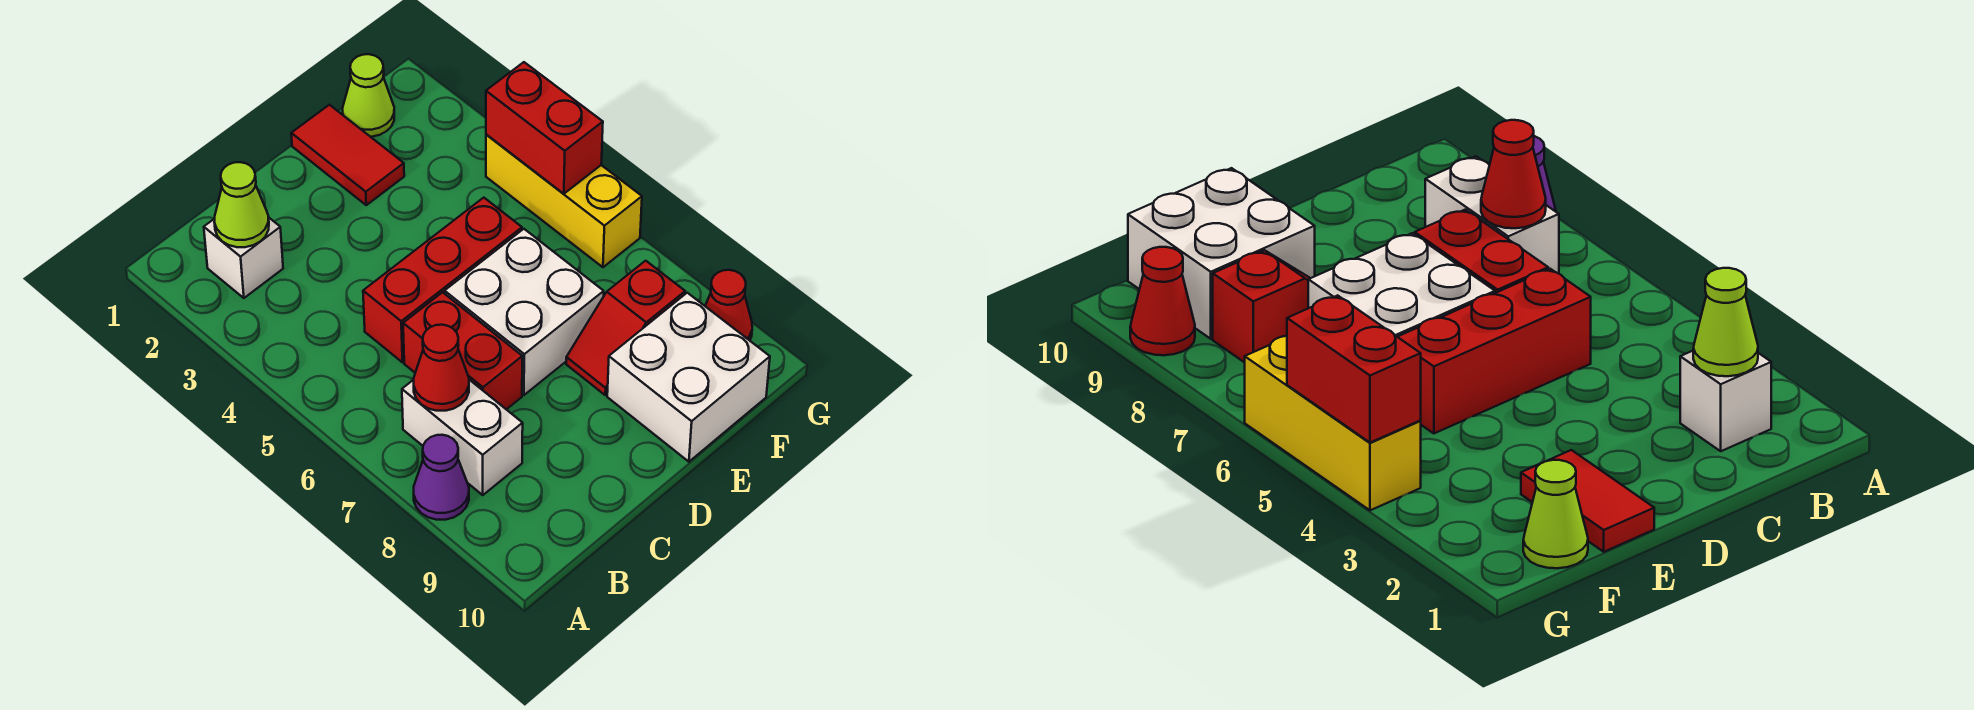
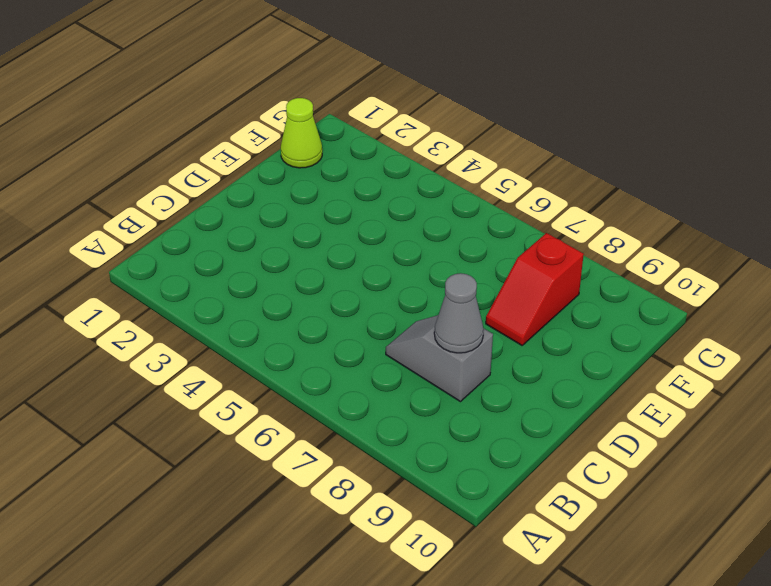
grey 1x2 slope [386,315,493,402] -> red 1x2 brick [403,292,522,409]
grey 1x1 cone [434,273,484,353] -> none
none -> purple 1x1 cone [414,435,469,520]
none -> white 1x1 brick [204,218,283,298]
none -> white 1x2 brick [402,380,523,495]

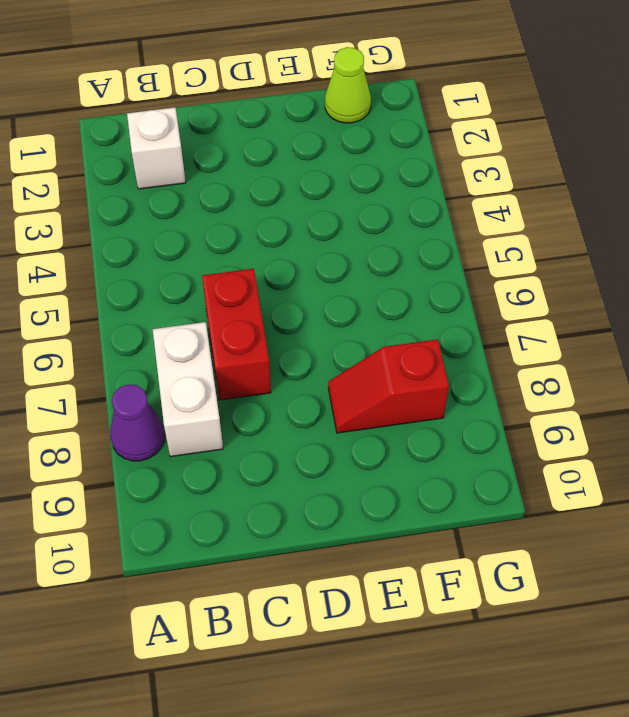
none -> red 1x3 brick [363,198,522,362]
none -> white 2x2 brick [445,229,604,395]
none -> red 1x2 tile [291,105,404,205]

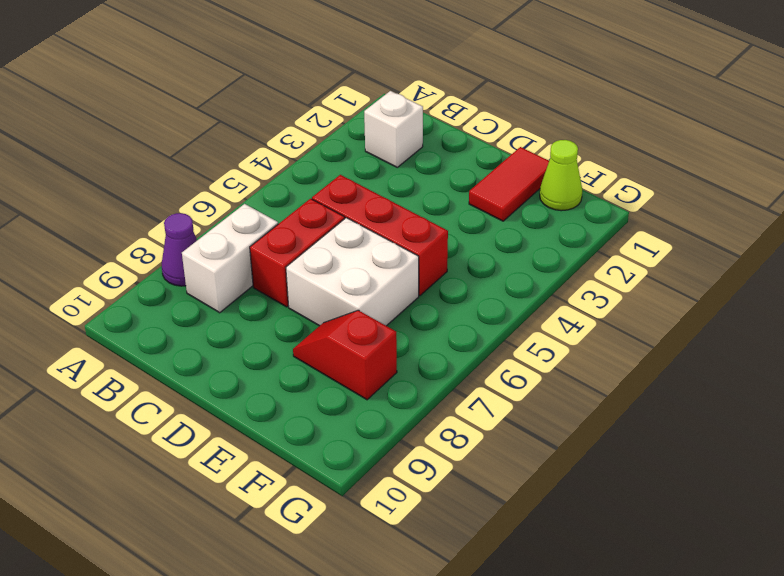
none -> white 2x2 brick [607,293,770,462]
none -> yellow 1x3 brick [486,134,642,267]
none -> red 1x1 cone [705,270,752,340]

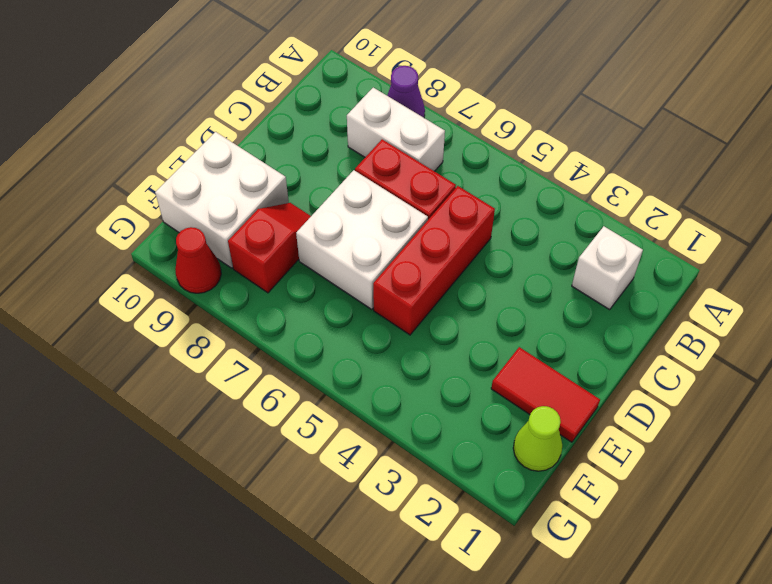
none -> yellow 1x3 brick [486,134,642,267]
none -> lime 1x1 cone [214,162,269,247]
none -> red 1x1 cone [414,325,469,411]

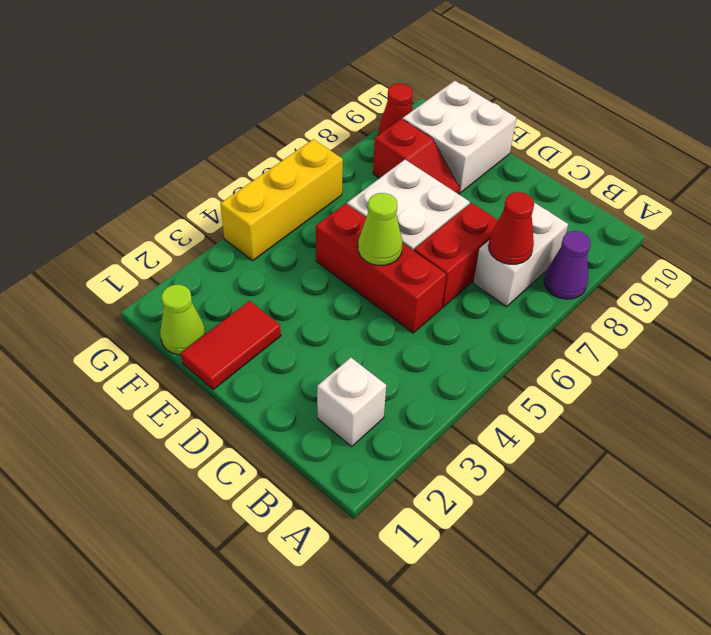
lime 1x1 cone [358,193,402,265] -> lime 1x1 cone moved to [214,162,269,247]
none -> red 1x2 brick [486,62,603,194]

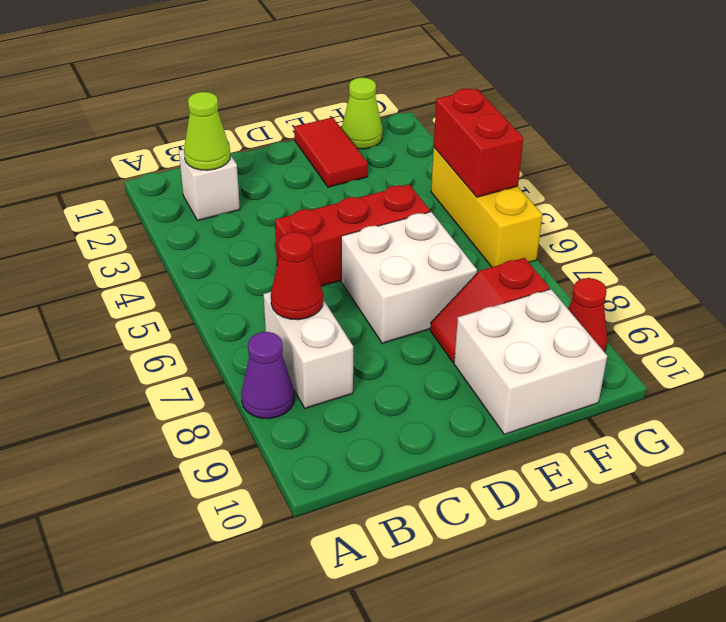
none -> red 1x2 brick [403,292,522,409]

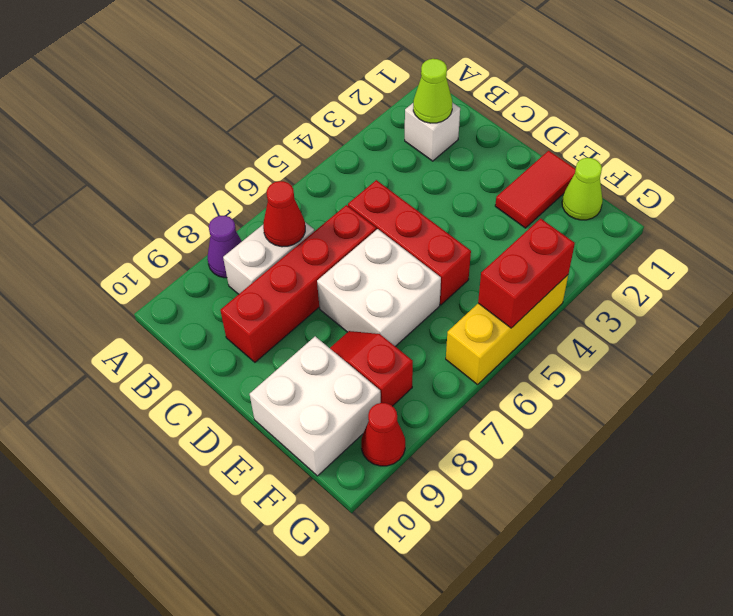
red 1x4 brick [220,205,376,362] -> red 1x2 brick [403,292,522,409]

